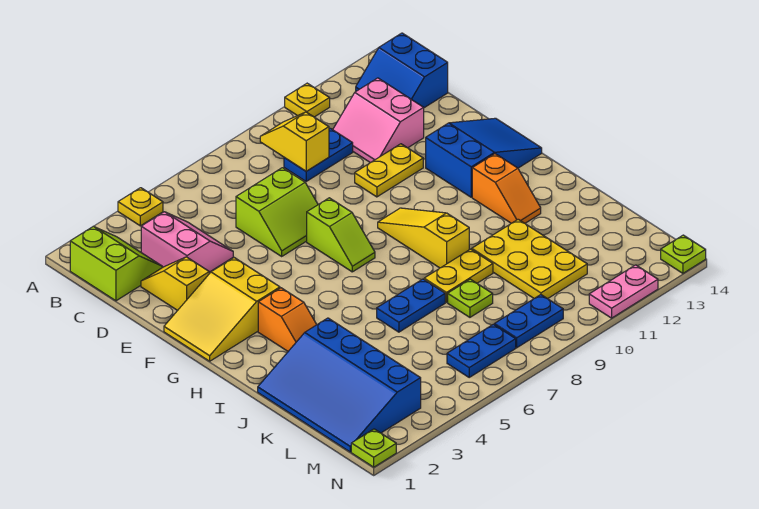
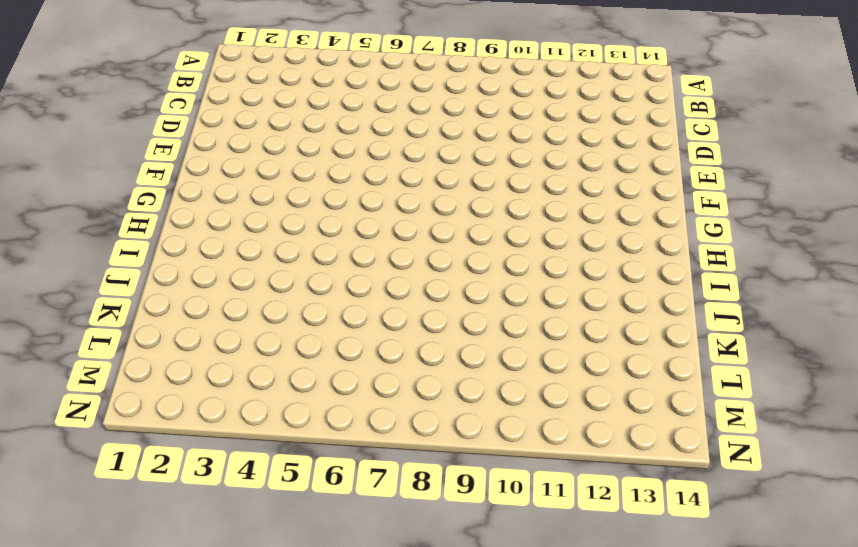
none -> yellow 1x1 plate [118,188,163,226]
none -> yellow 1x1 plate [285,83,330,117]
none -> lime 2x2 slope [70,226,162,301]

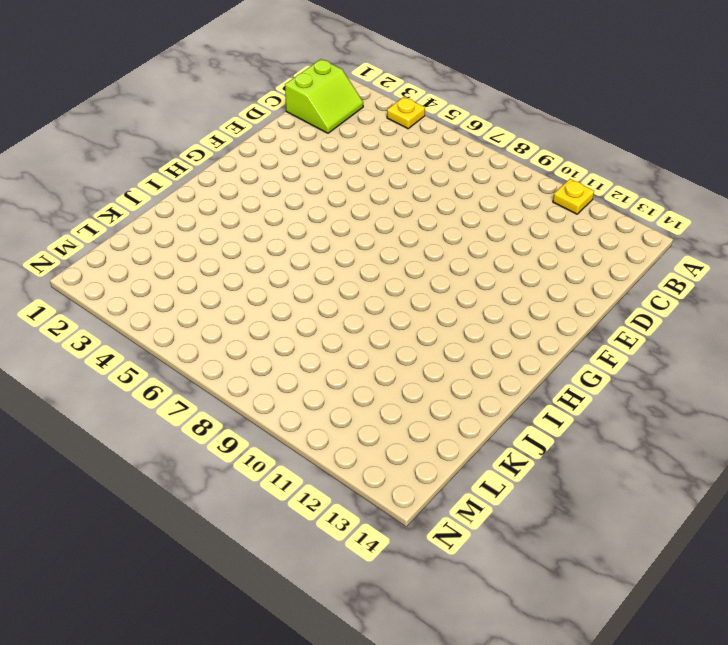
none -> blue 2x2 slope [356,33,448,108]
none -> pink 2x2 slope [141,212,233,272]
none -> blue 1x2 plate [284,128,353,181]

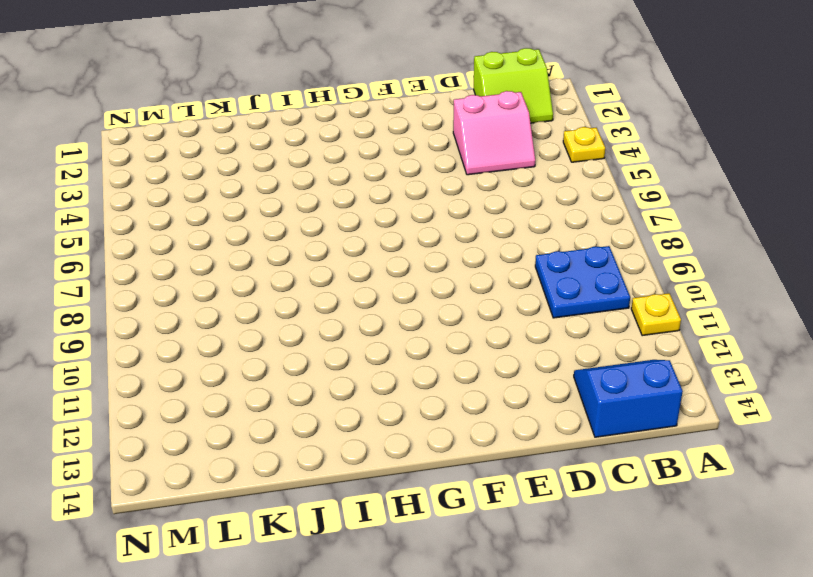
blue 2x2 plate [535,246,630,318] -> blue 1x2 plate [284,128,353,181]
none -> pink 2x2 slope [333,78,424,163]
none -> yellow 1x2 slope [141,257,209,310]
none -> lime 2x2 slope [236,168,318,256]

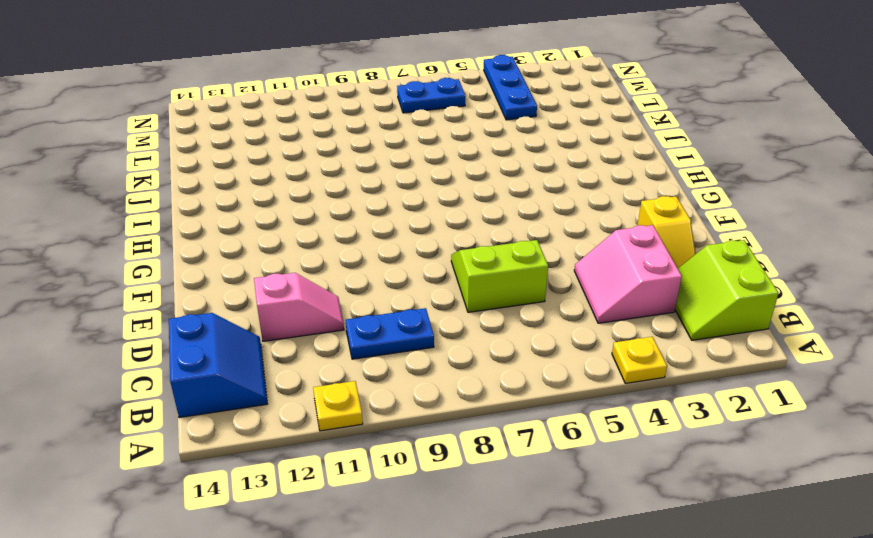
pink 1x2 slope [254,273,344,341] -> pink 2x2 slope [333,78,424,163]
blue 1x3 plate [484,55,537,120] -> none
none -> yellow 1x2 plate [355,144,423,197]
none -> yellow 2x3 slope [164,258,280,361]
none -> lime 1x2 slope [307,198,375,272]

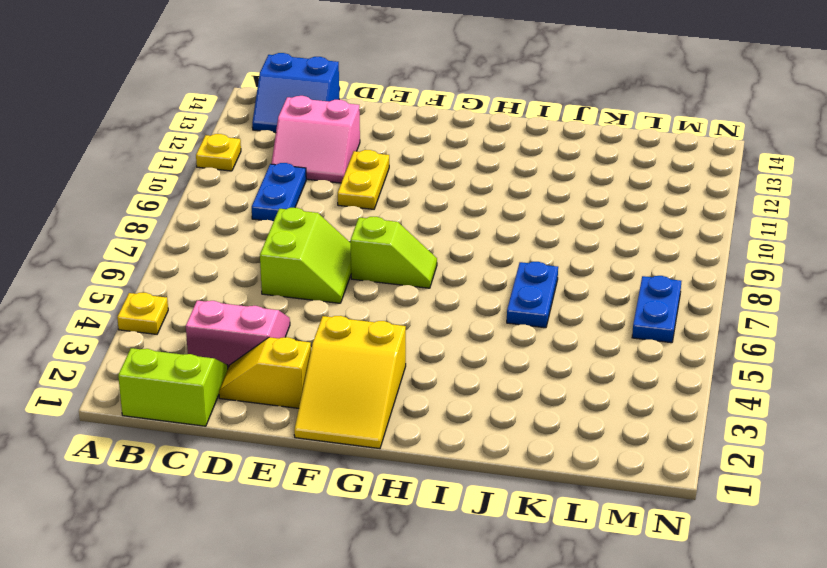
none -> blue 2x3 slope [426,118,542,197]
none -> yellow 1x3 slope [378,208,470,268]
none -> orange 1x2 slope [258,288,317,351]

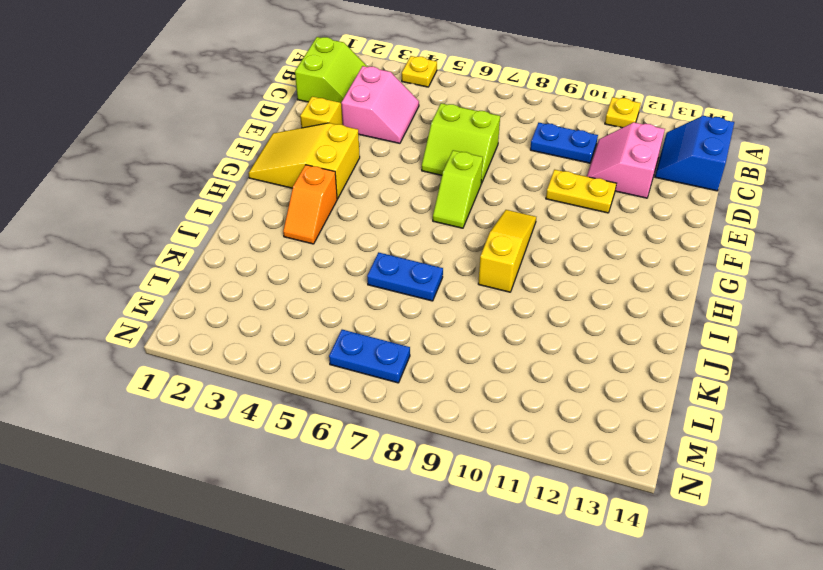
none -> blue 2x3 slope [426,118,542,197]
none -> orange 1x2 slope [472,154,541,223]
none -> blue 3x4 slope [258,318,421,452]

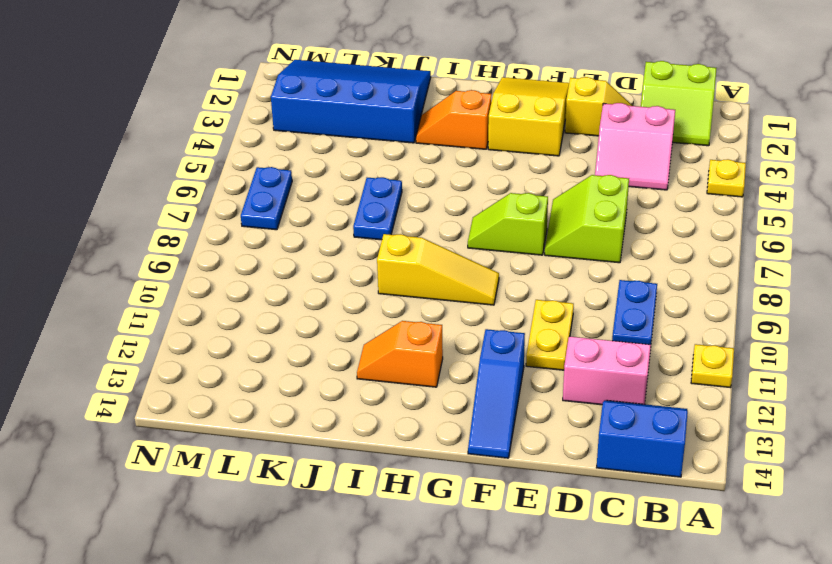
blue 1x3 slope [468,329,525,458] -> blue 2x3 slope [426,118,542,197]
none -> yellow 1x2 plate [424,249,493,302]
none -> yellow 2x3 plate [471,219,587,299]
none -> lime 1x1 plate [448,279,493,317]

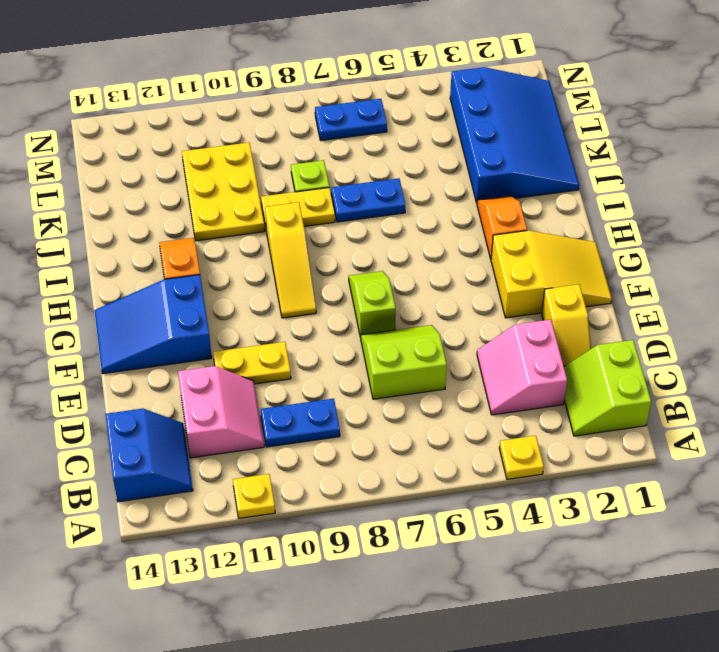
none -> blue 1x2 plate [494,295,563,348]
none -> lime 1x1 plate [351,429,396,467]
none -> pink 1x2 plate [589,265,658,318]

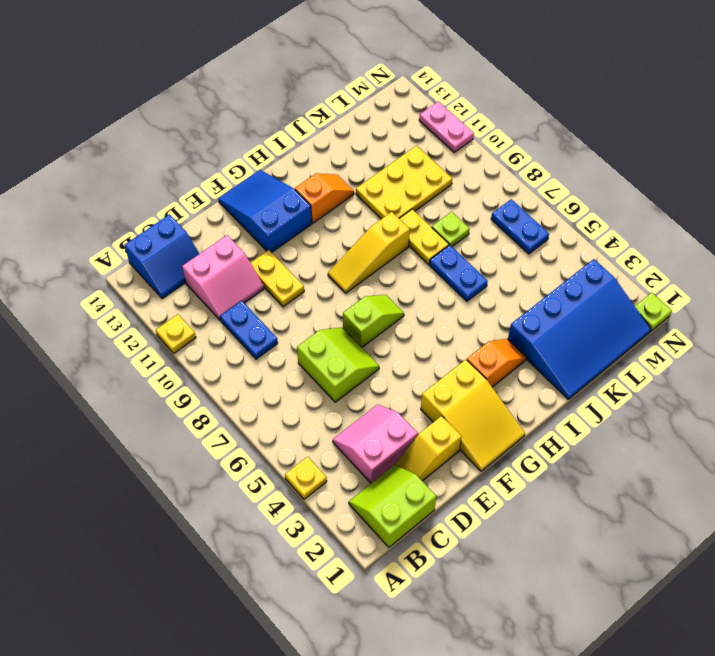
none -> blue 1x2 plate [494,295,563,348]
none -> lime 1x1 plate [661,235,706,273]
none -> yellow 1x2 slope [260,112,329,171]

